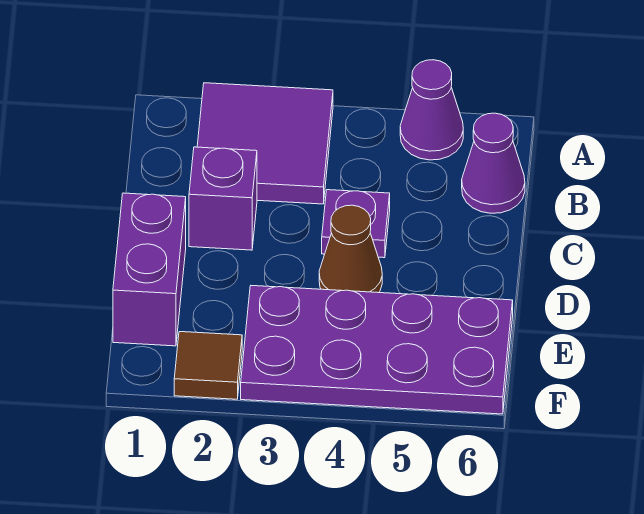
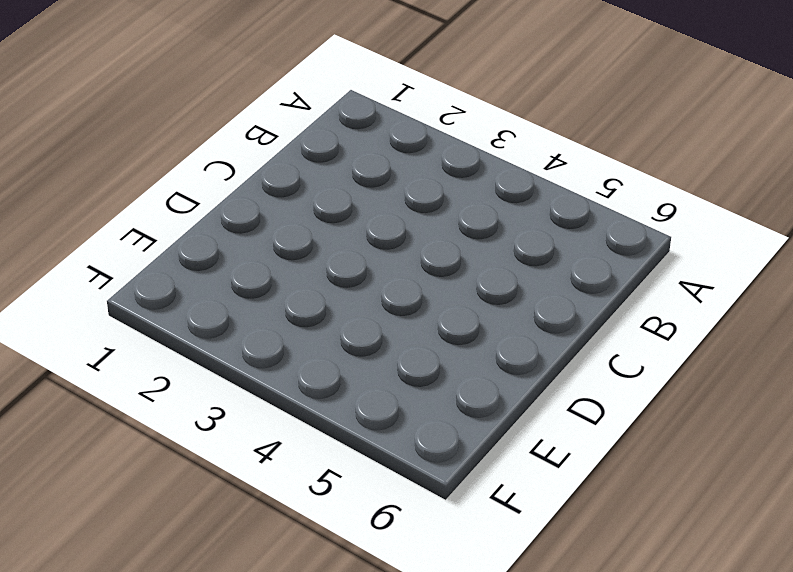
none -> purple 2x2 tile [197,83,333,204]
none -> purple 1x1 cone [400,60,463,160]

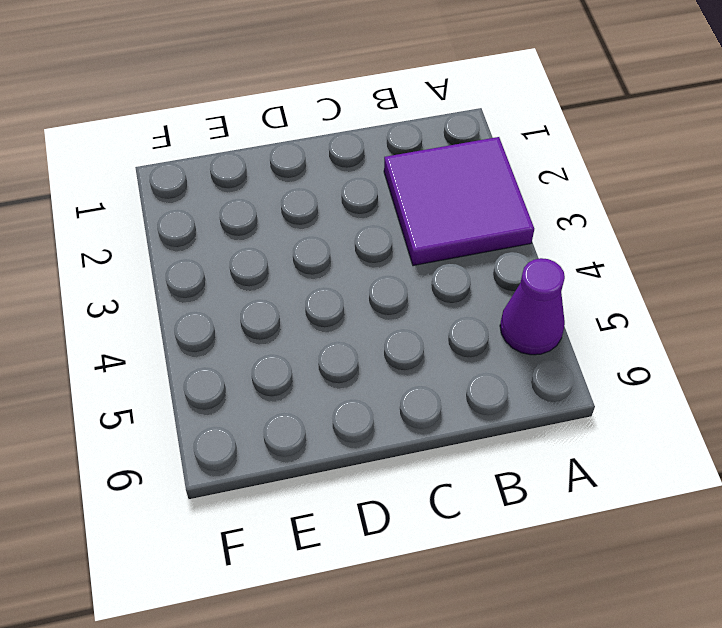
none -> purple 1x1 cone [462,113,525,213]
none -> purple 1x1 brick [189,147,257,250]

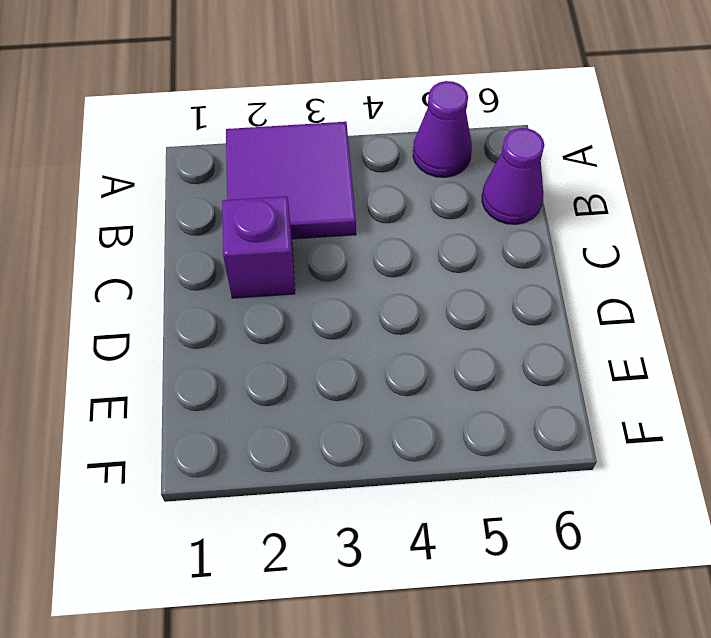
none -> purple 1x1 plate [322,190,390,258]
none -> purple 1x2 brick [113,193,186,346]

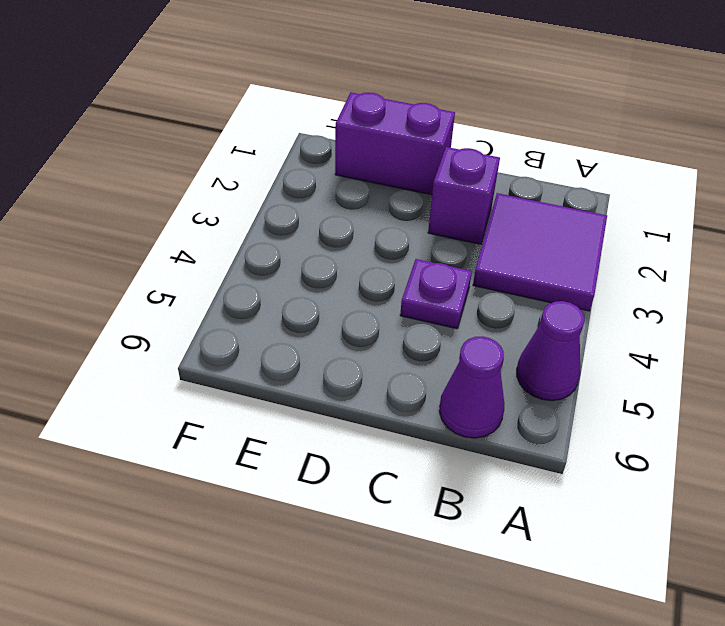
none -> brown 1x1 cone [319,205,382,293]
none -> purple 2x4 plate [241,286,513,414]

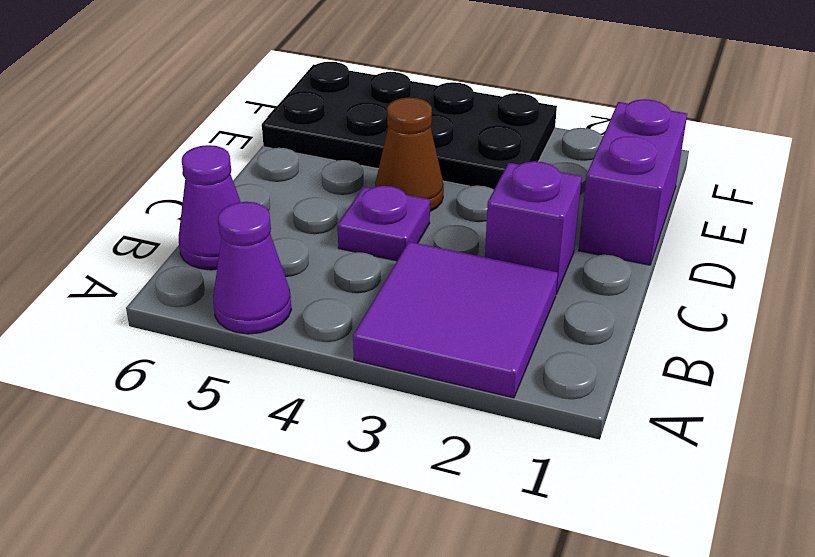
black 2x4 plate [262,62,557,190] -> purple 2x4 plate [241,286,513,414]
none -> brown 1x1 tile [174,332,242,399]

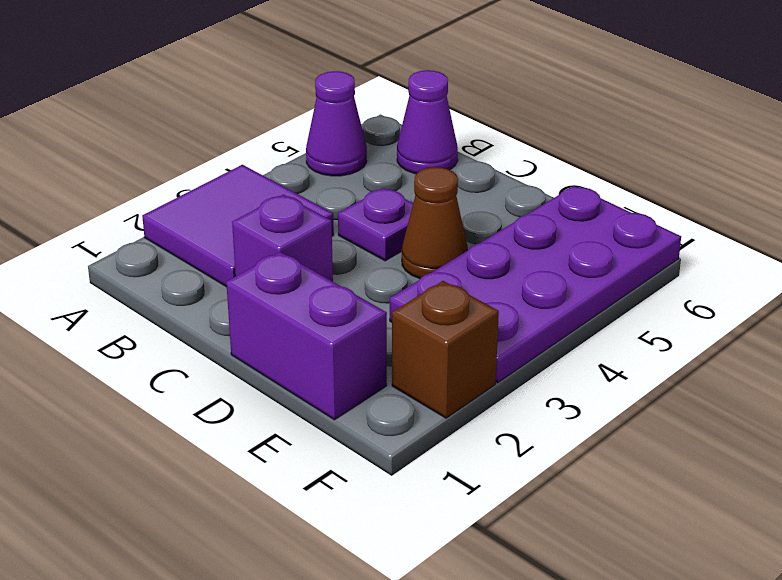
brown 1x1 brick [392,281,499,418] -> brown 1x1 tile [174,332,242,399]

